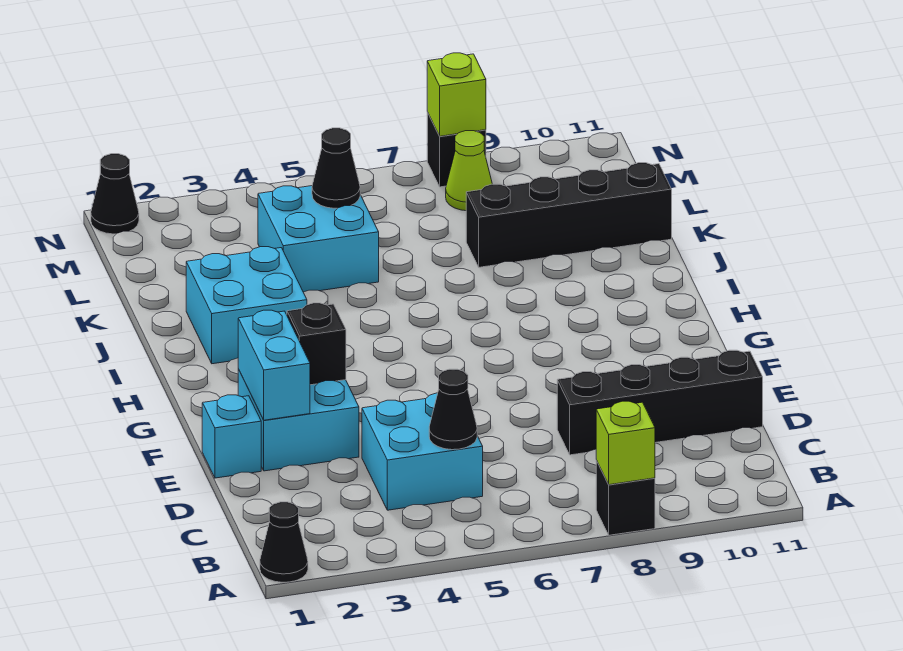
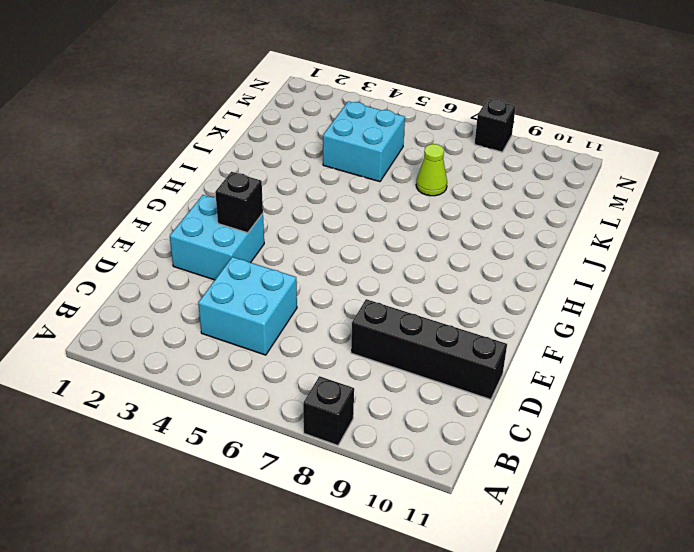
lime 1x1 cone [416,144,447,196] -> lime 1x1 cone moved to [446,131,492,211]
none -> black 1x1 cone [260,502,308,582]
none -> cyan 1x1 brick [202,395,261,478]
none -> cyan 2x2 brick [186,247,307,364]

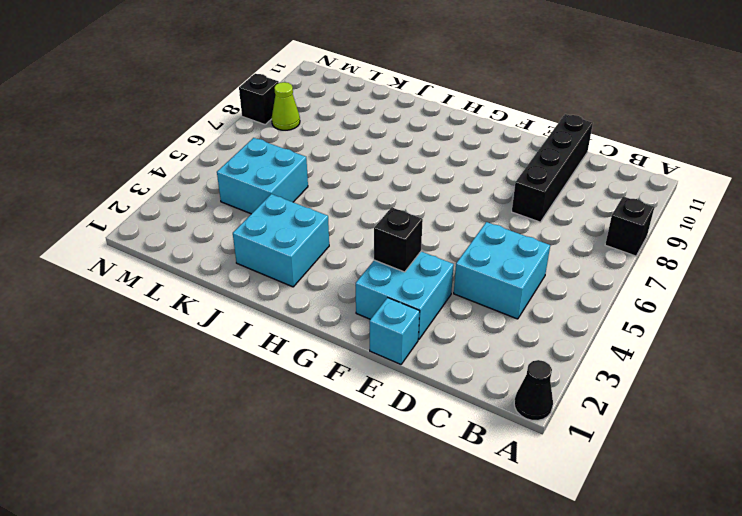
none -> black 1x4 brick [466,163,672,267]
none -> black 1x1 cone [91,154,139,234]
none -> lime 1x1 brick [596,401,655,485]

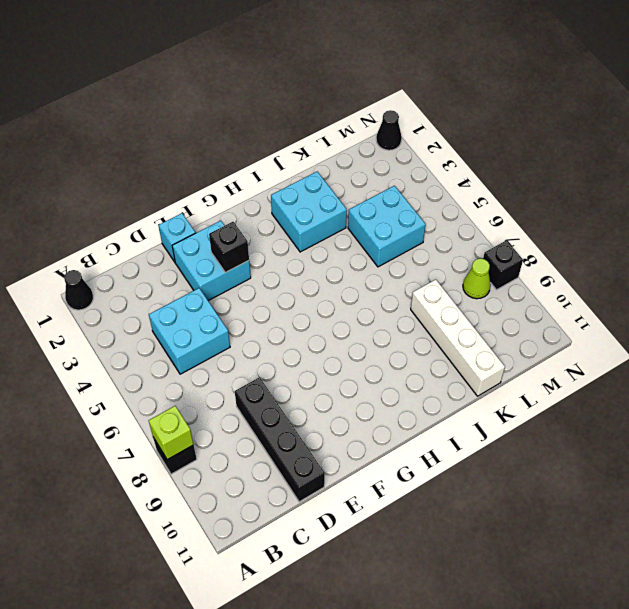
white 1x4 brick [411,280,505,396] -> black 1x4 brick [466,163,672,267]
none -> black 1x1 cone [429,369,477,450]
none -> cyan 1x2 brick [238,310,310,420]
none -> black 1x1 cone [312,128,360,208]

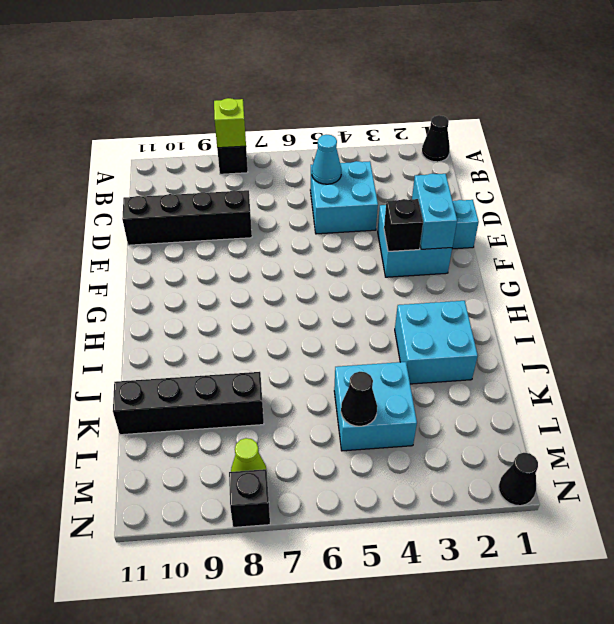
cyan 1x1 cone [312,135,341,184] -> black 1x1 cone [429,369,477,450]
none -> lime 1x1 brick [427,53,486,136]

